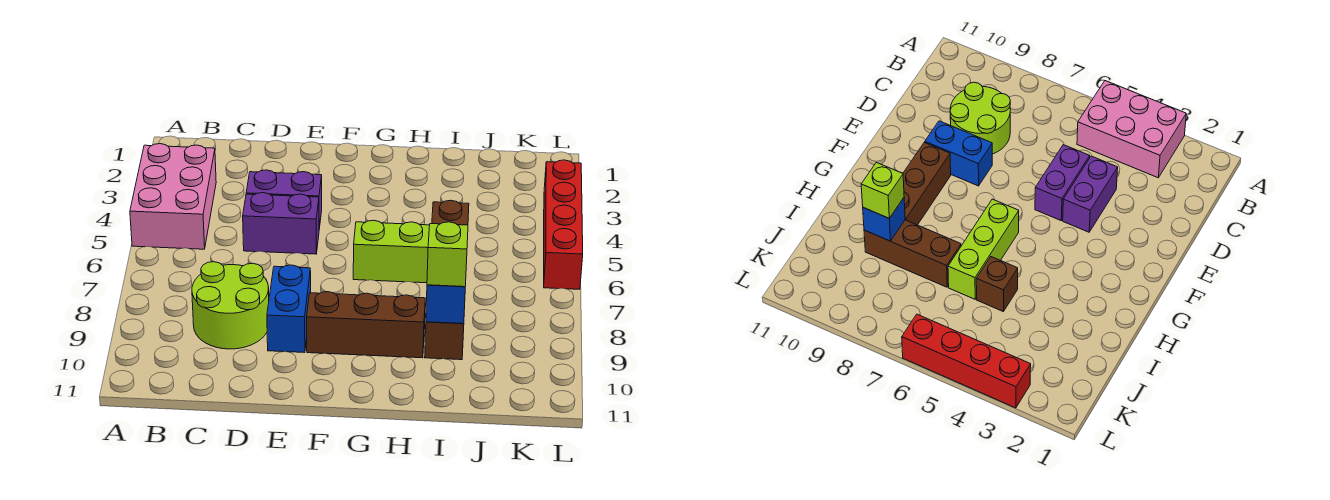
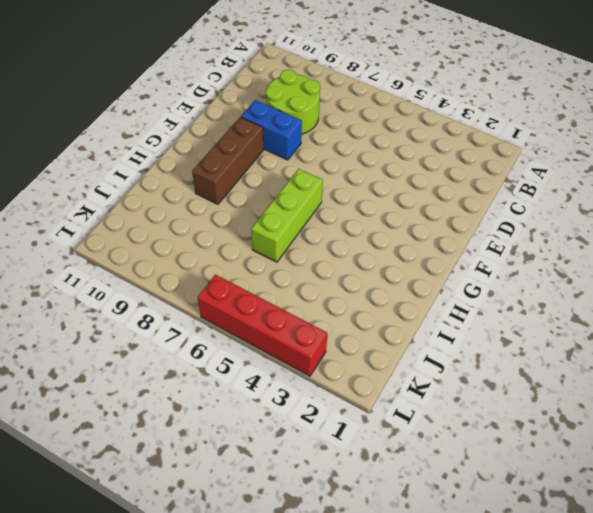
none -> pink 2x3 brick [130,144,216,249]
none -> purple 1x2 brick [246,170,322,228]
none -> purple 1x2 brick [243,193,319,254]

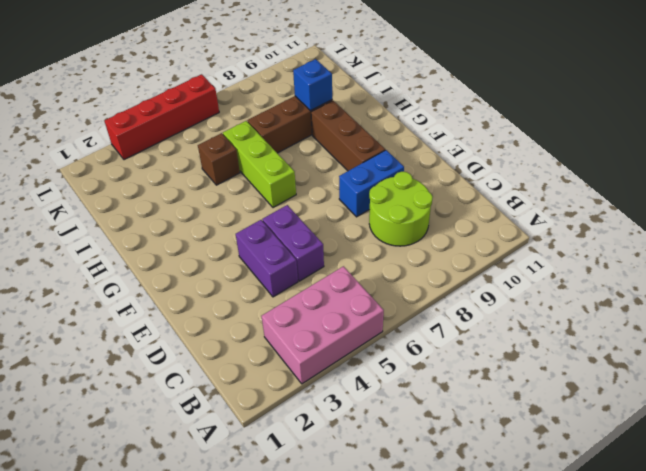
none -> lime 1x1 brick [427,222,468,287]

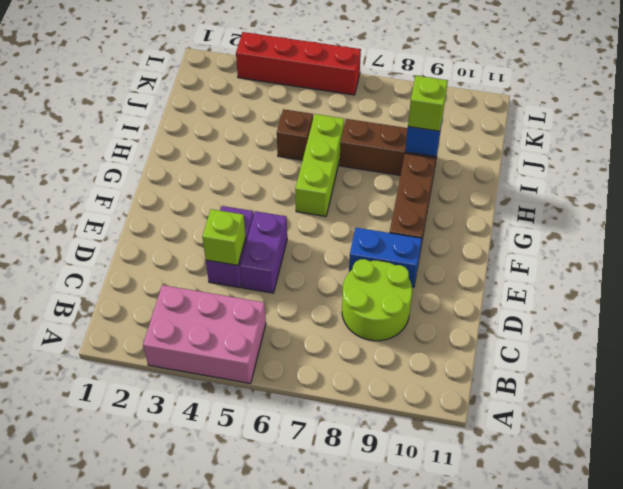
lime 1x1 brick [202,209,246,265] -> none

